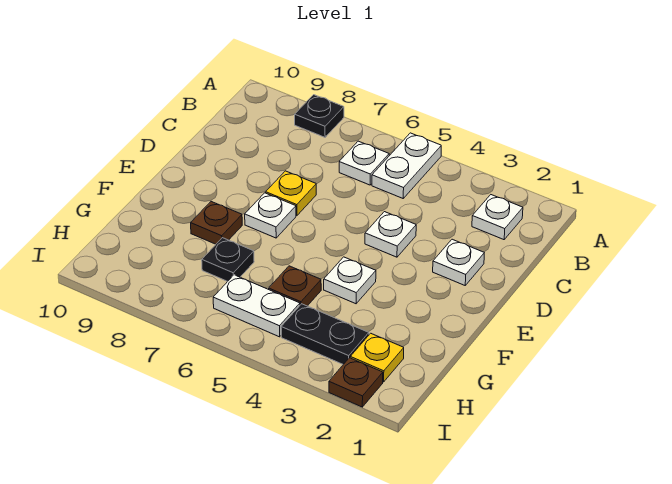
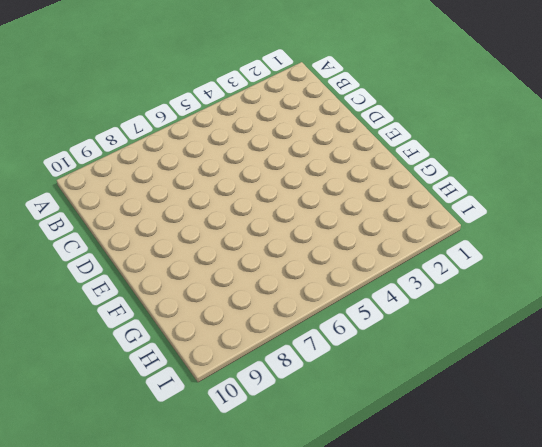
none -> white 1x2 plate [372,133,441,198]
none -> black 1x1 plate [295,95,344,137]
none -> white 1x1 plate [472,195,523,240]

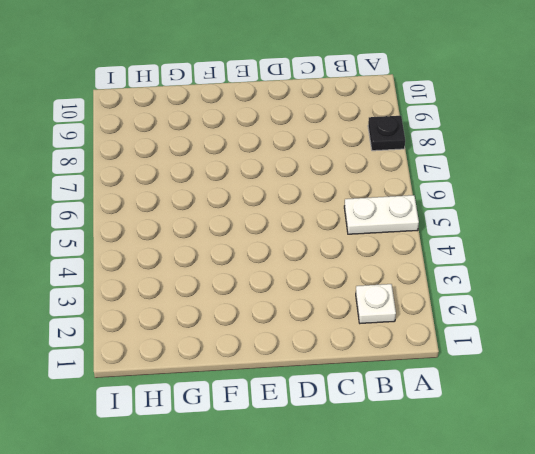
none -> white 1x1 plate [339,141,389,185]
none -> white 1x1 plate [433,239,484,285]
none -> white 1x1 plate [365,212,416,257]

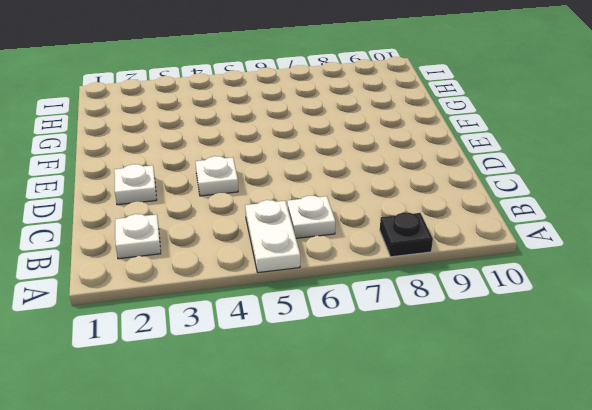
none -> yellow 1x1 plate [266,171,316,216]
none -> white 1x1 plate [245,193,296,238]
none -> white 1x1 plate [324,257,376,304]

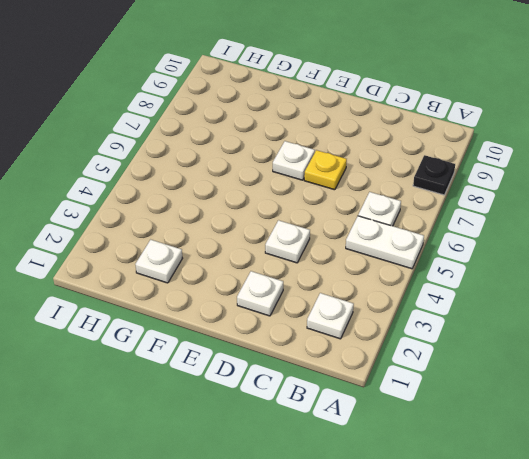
white 1x1 plate [135,240,183,283] -> white 1x1 plate moved to [324,257,376,304]
none -> brown 1x1 plate [191,202,242,244]
none -> brown 1x1 plate [269,266,321,306]
none -> black 1x1 plate [202,238,254,281]

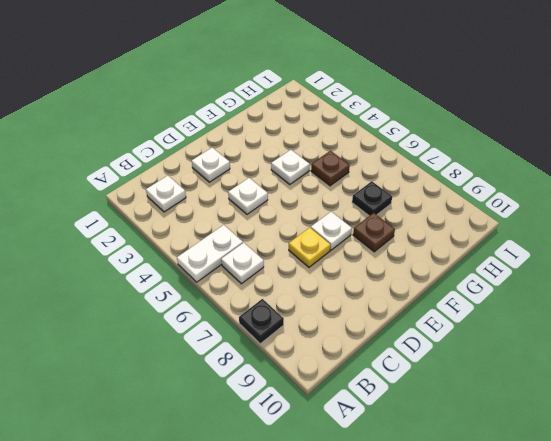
none -> yellow 1x1 plate [350,333,404,382]
none -> black 1x2 plate [281,304,369,364]
none -> white 1x2 plate [213,275,300,337]

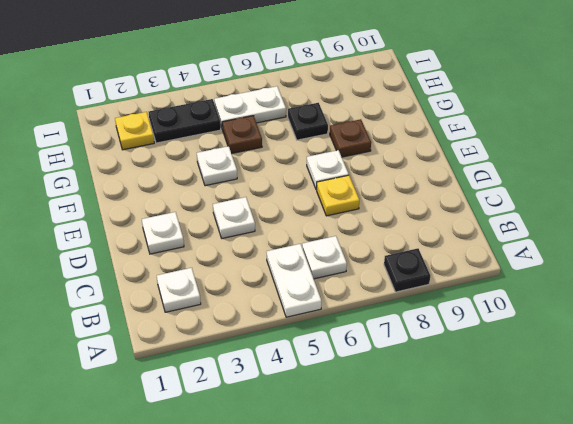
none -> brown 1x1 plate [329,358,383,407]

